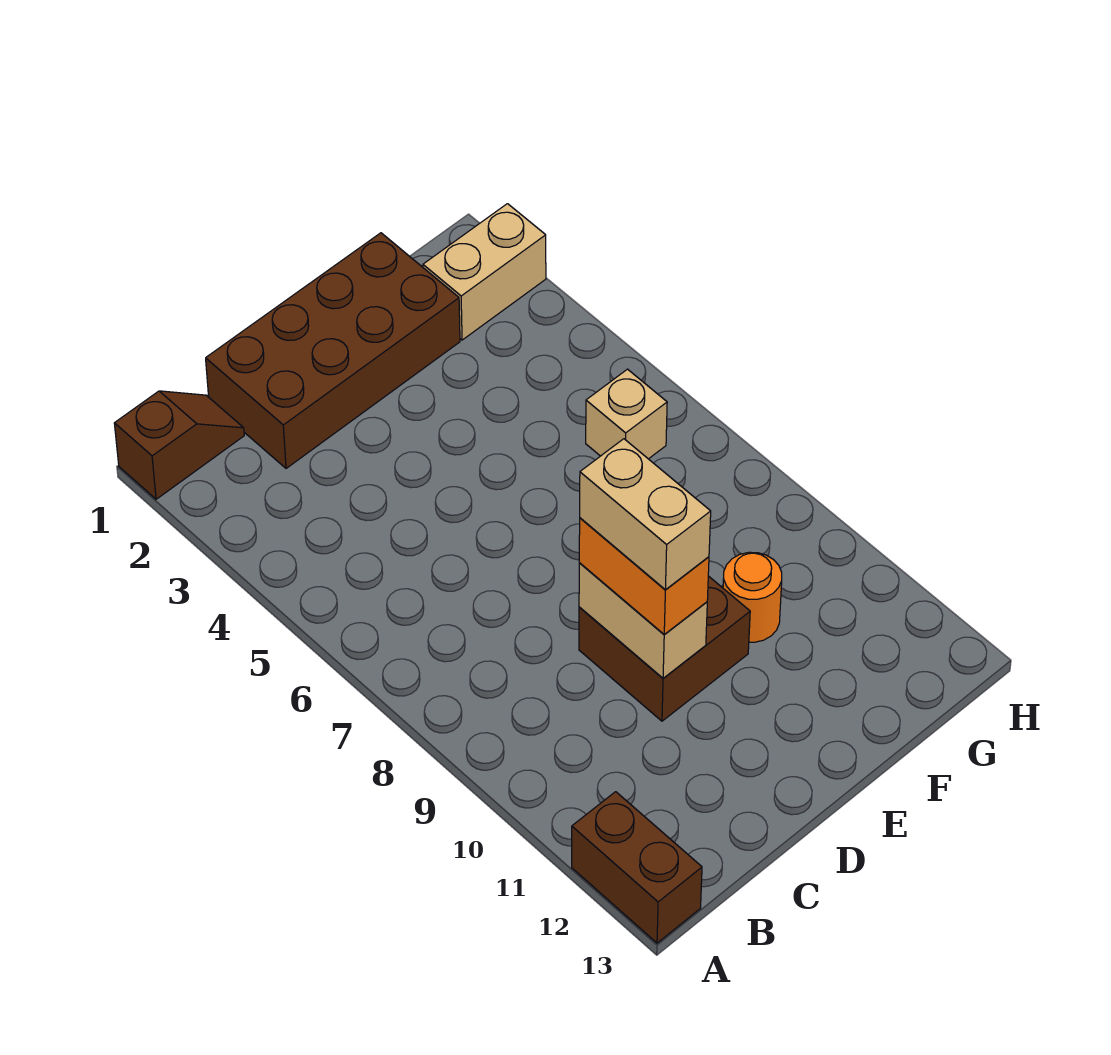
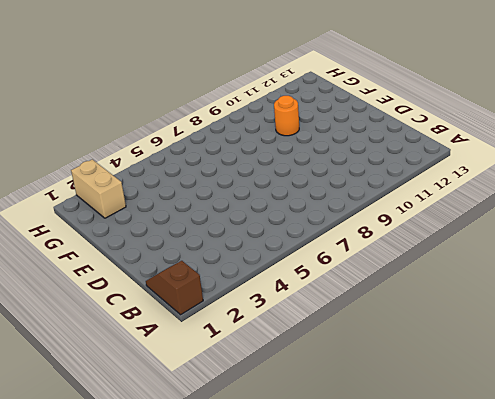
none -> brown 1x2 brick [572,792,702,943]
none -> brown 2x4 brick [206,233,460,468]

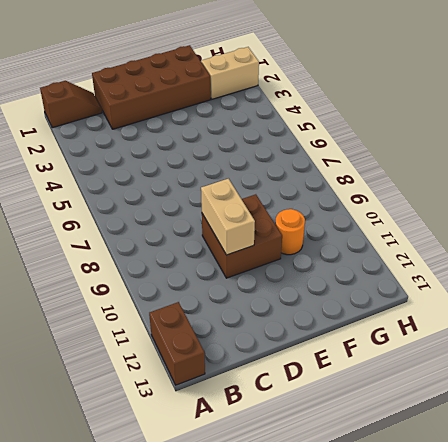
none -> tan 1x1 brick [586,369,667,459]
none -> orange 1x2 brick [579,518,709,635]

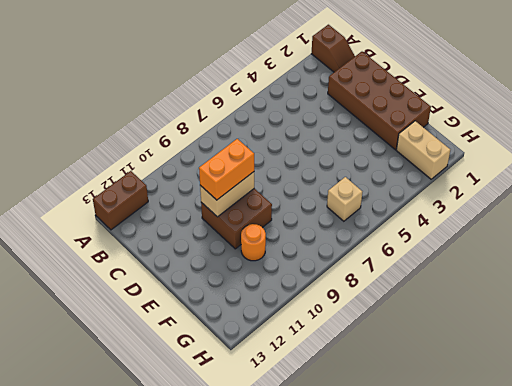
none -> tan 1x2 brick [580,439,711,590]

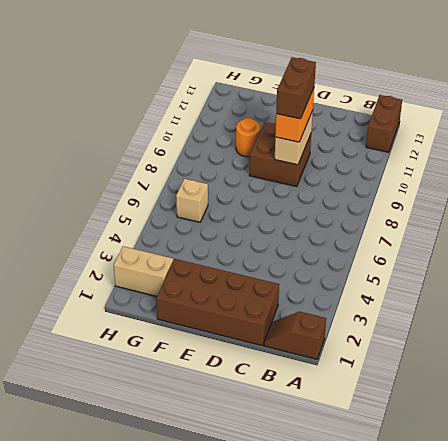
brown 1x2 brick [276,57,316,119] -> tan 1x2 brick [580,439,711,590]

